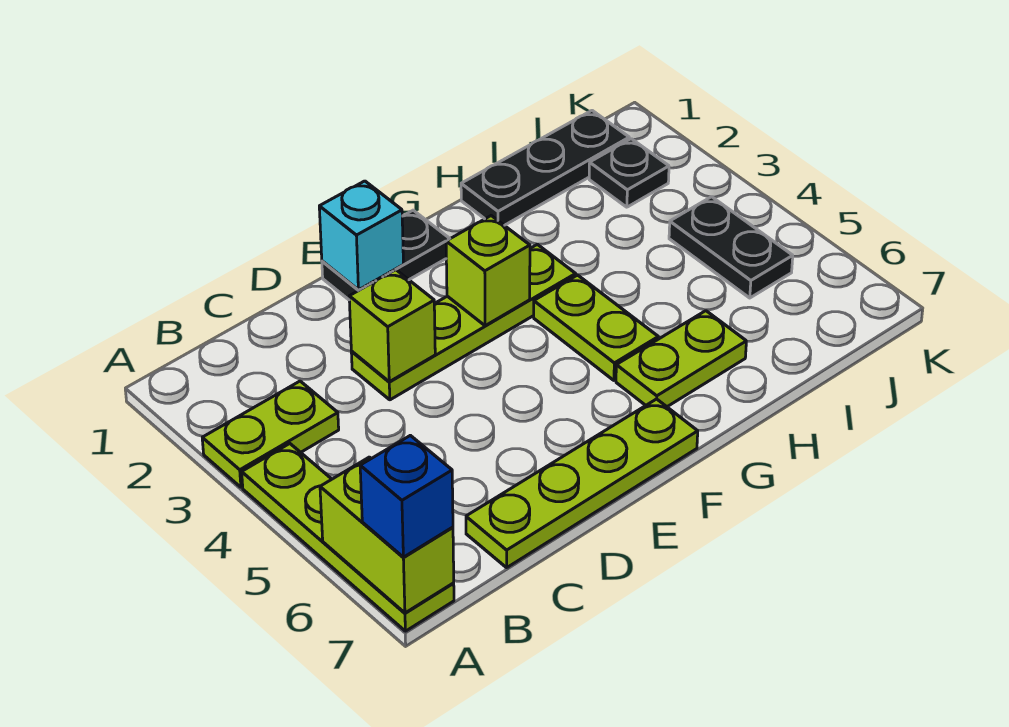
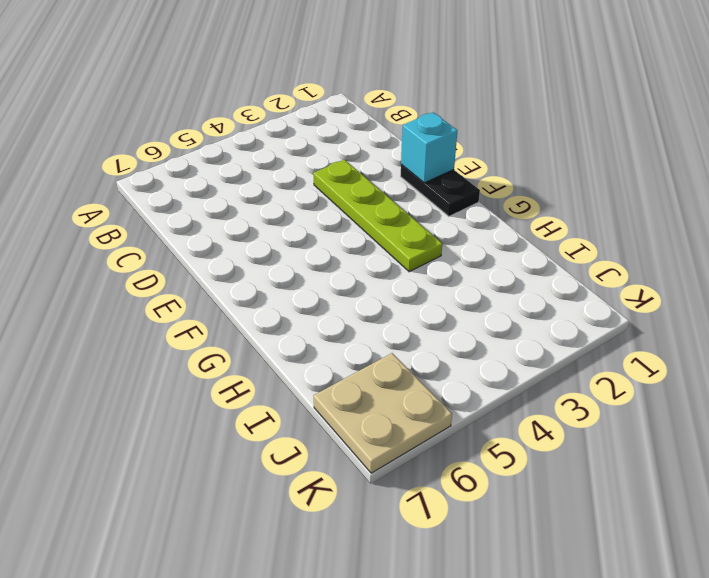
tan 2x2 plate [314,353,452,473] -> none
none -> lime 1x2 plate [202,381,339,487]
none -> lime 1x4 plate [242,444,454,631]
none -> lime 1x4 plate [466,399,698,568]

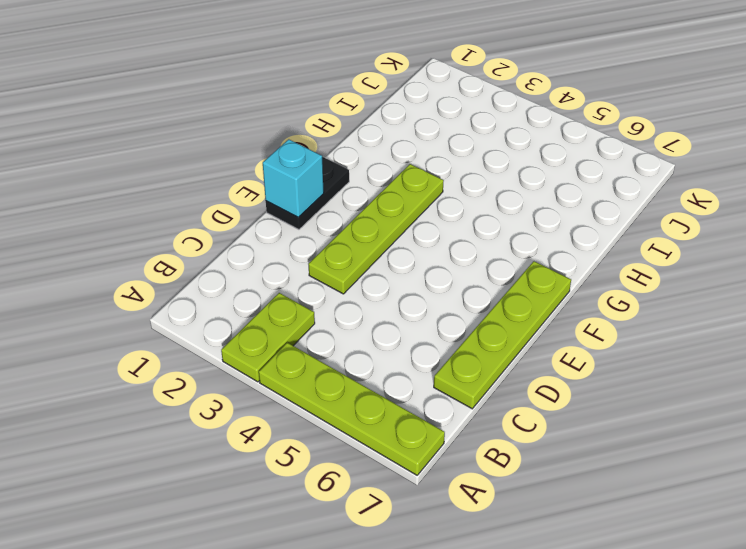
none -> lime 1x2 plate [534,275,658,380]
none -> lime 1x2 plate [616,311,746,407]
none -> black 1x3 plate [461,111,629,225]

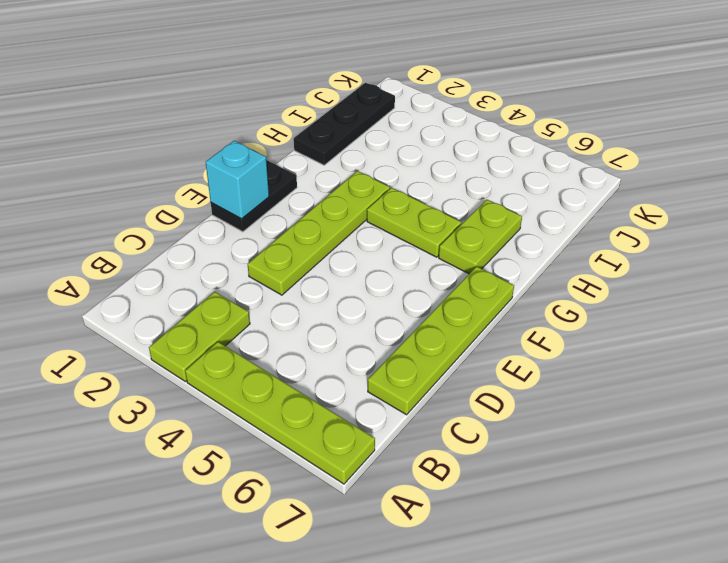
none -> black 1x1 plate [589,139,669,207]
none -> black 1x2 plate [669,197,793,298]
none -> lime 1x2 brick [320,457,454,613]

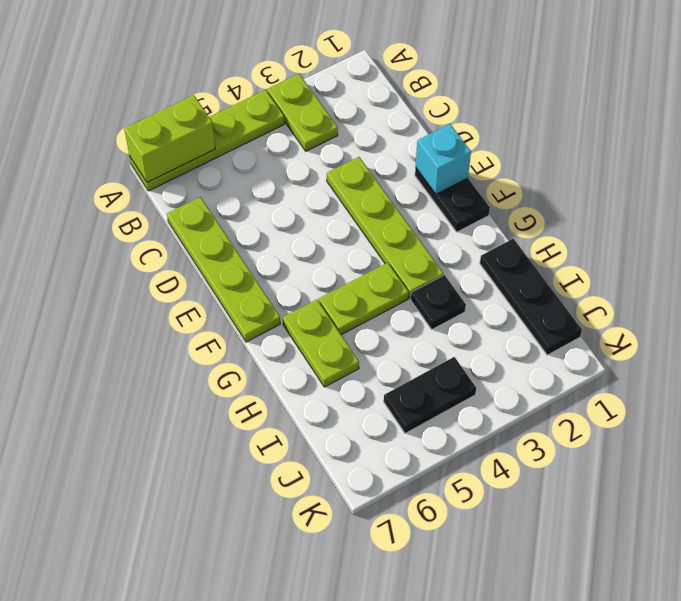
black 1x1 plate [411,275,466,329] -> black 1x1 plate moved to [589,139,669,207]
none -> lime 1x1 brick [349,270,435,382]
none -> lime 1x1 brick [446,216,530,326]
none -> blue 1x1 brick [360,435,453,557]

